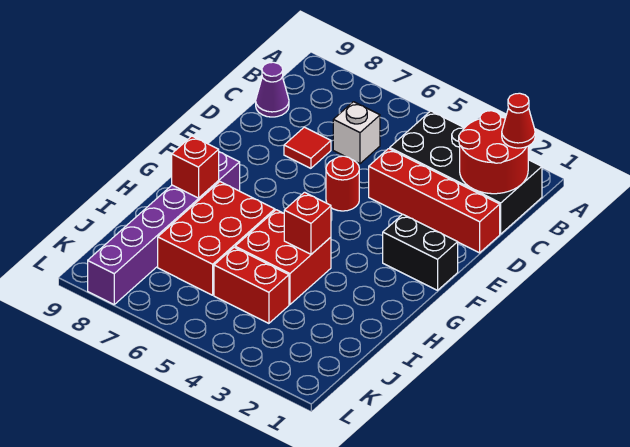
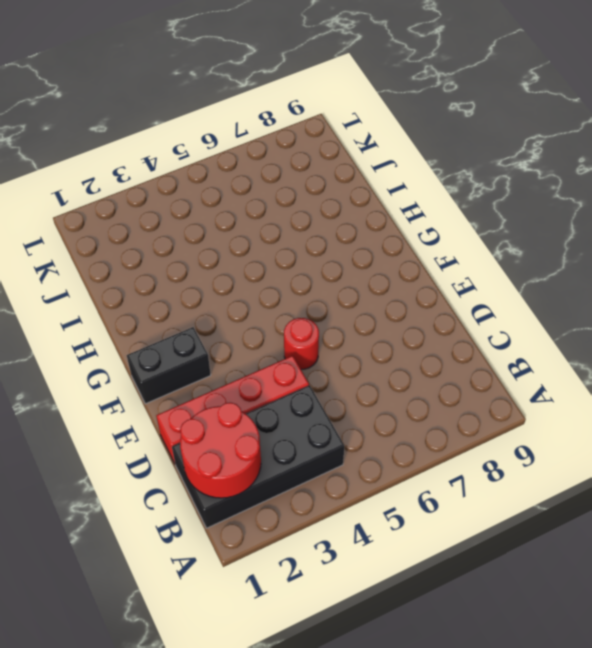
none -> white 1x1 brick [333,102,380,164]
none -> purple 1x1 cone [256,62,289,117]
none -> red 1x1 tile [284,127,331,168]

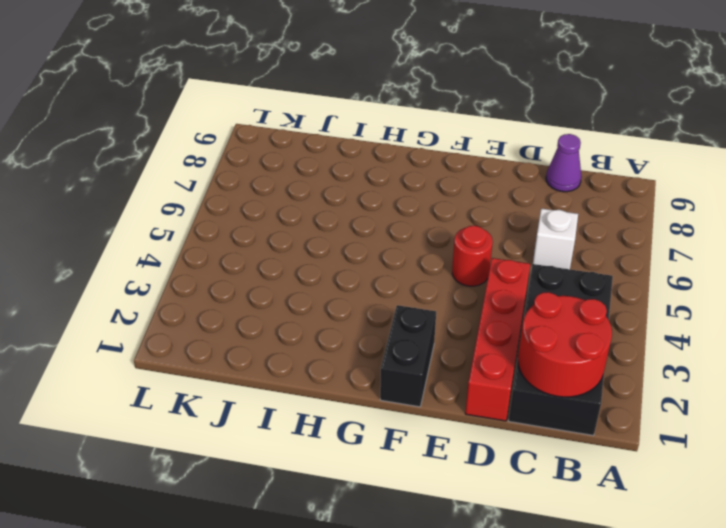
none -> red 1x1 tile [284,127,331,168]
none -> purple 1x6 brick [88,152,240,304]
none -> red 2x2 brick [235,210,331,305]

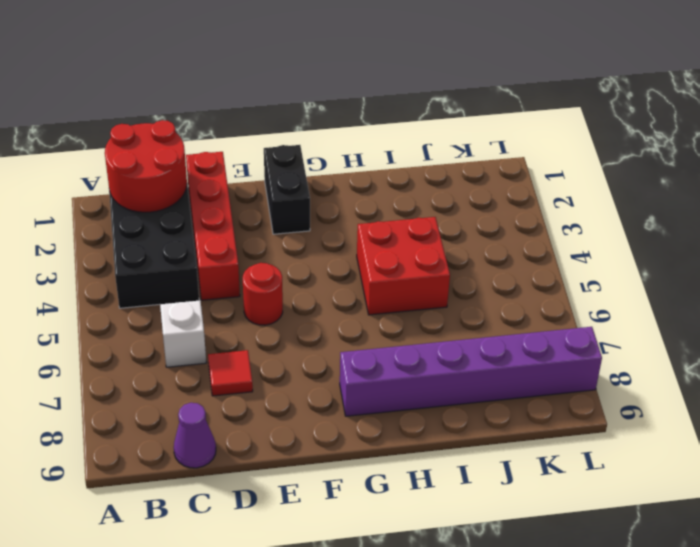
none -> red 2x3 brick [158,182,275,295]
none -> red 1x2 brick [214,247,289,323]
none -> red 1x1 brick [284,192,331,254]

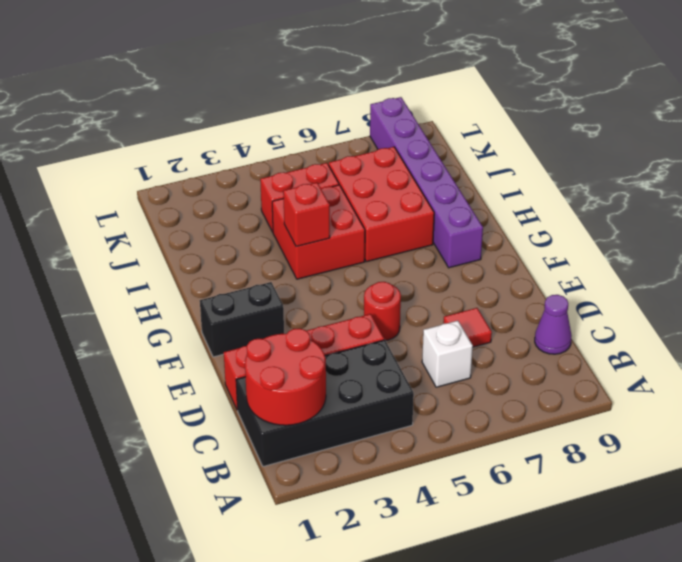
none -> red 1x1 brick [172,136,219,198]
none -> red 1x1 cone [502,93,535,148]

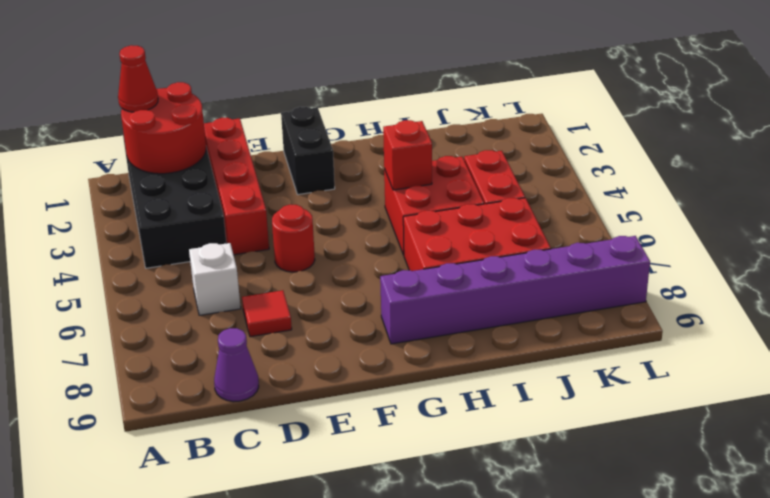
none -> red 1x1 brick [172,136,219,198]

